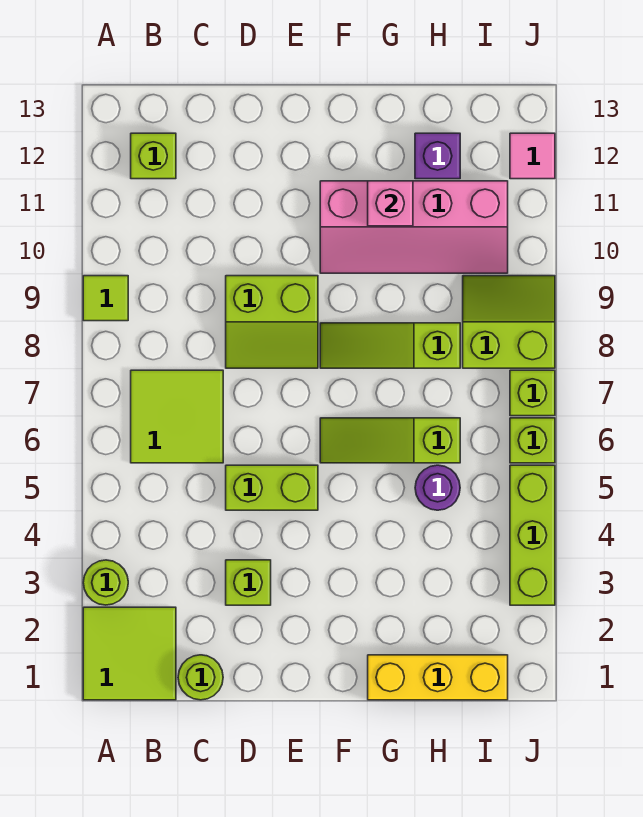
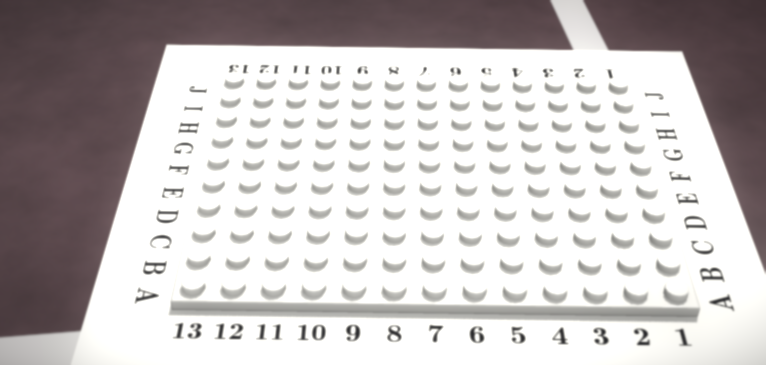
none -> lime 2x2 tile [83,607,176,700]
none -> lime 1x1 round brick [83,560,128,605]
none -> lime 1x1 tile [83,276,128,321]

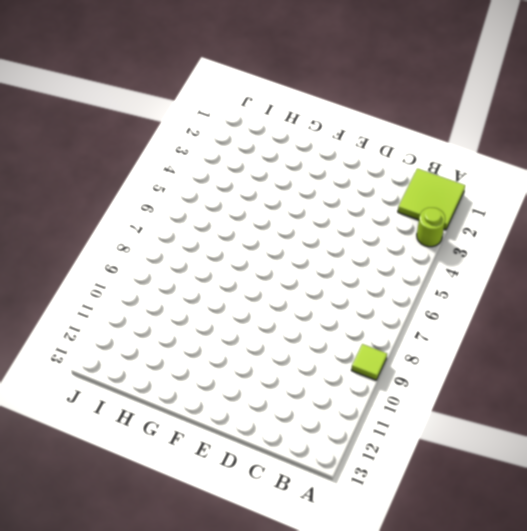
none -> lime 2x2 tile [131,370,223,463]
none -> lime 1x1 brick [131,133,176,179]
none -> lime 1x1 round brick [178,655,223,700]

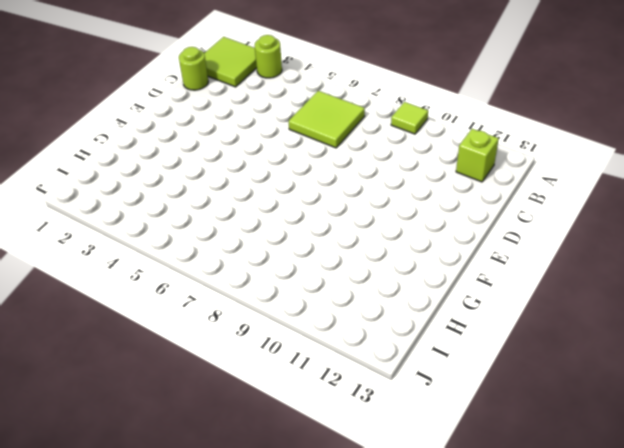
none -> lime 1x1 brick [226,560,271,605]
none -> lime 1x2 brick [226,465,318,510]
none -> lime 2x2 slope [226,276,318,368]

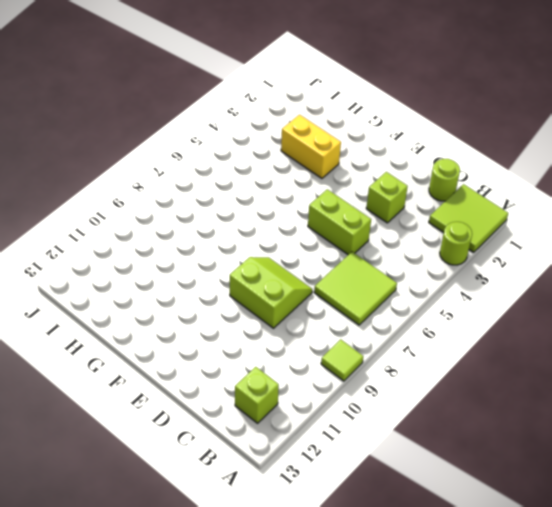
yellow 1x2 brick [281,115,341,178] -> none
none -> lime 1x3 slope [320,418,460,463]
none -> lime 1x3 slope [320,323,460,368]
none -> pink 2x4 slope [320,181,508,273]

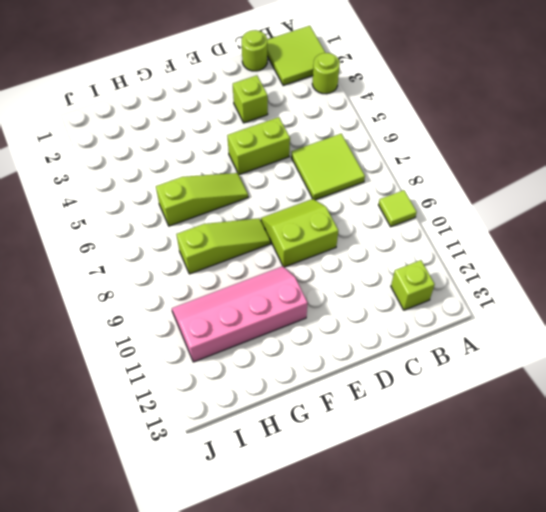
none -> yellow 1x3 brick [368,655,508,700]
none -> purple 1x1 round brick [415,465,460,510]
none -> purple 1x1 brick [415,133,460,179]

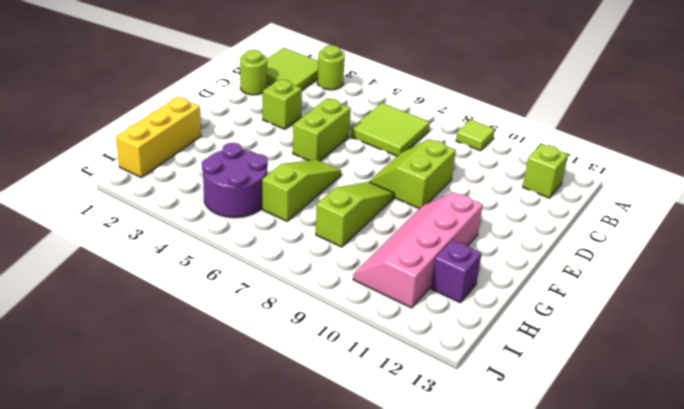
purple 2x2 round brick [202,143,268,218] -> purple 1x1 round brick [415,465,460,510]
none -> lime 2x2 slope [463,276,555,368]
none -> lime 1x3 brick [510,465,555,605]
none -> lime 1x1 brick [510,418,555,463]

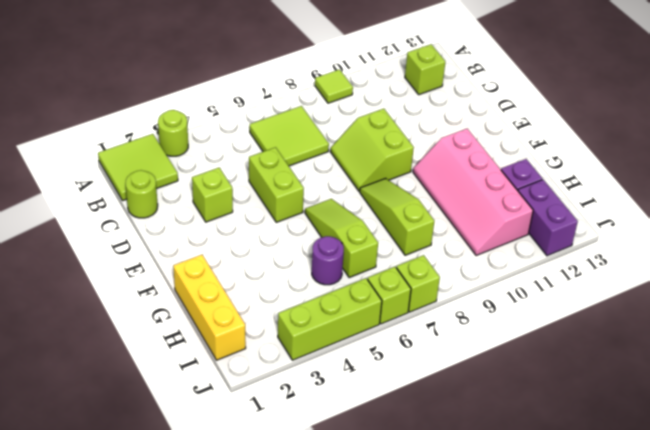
purple 1x2 brick [518,180,578,256] -> pink 1x1 tile [510,133,555,179]
none -> lime 2x2 slope [463,276,555,368]
none -> pink 1x1 brick [368,181,413,226]

